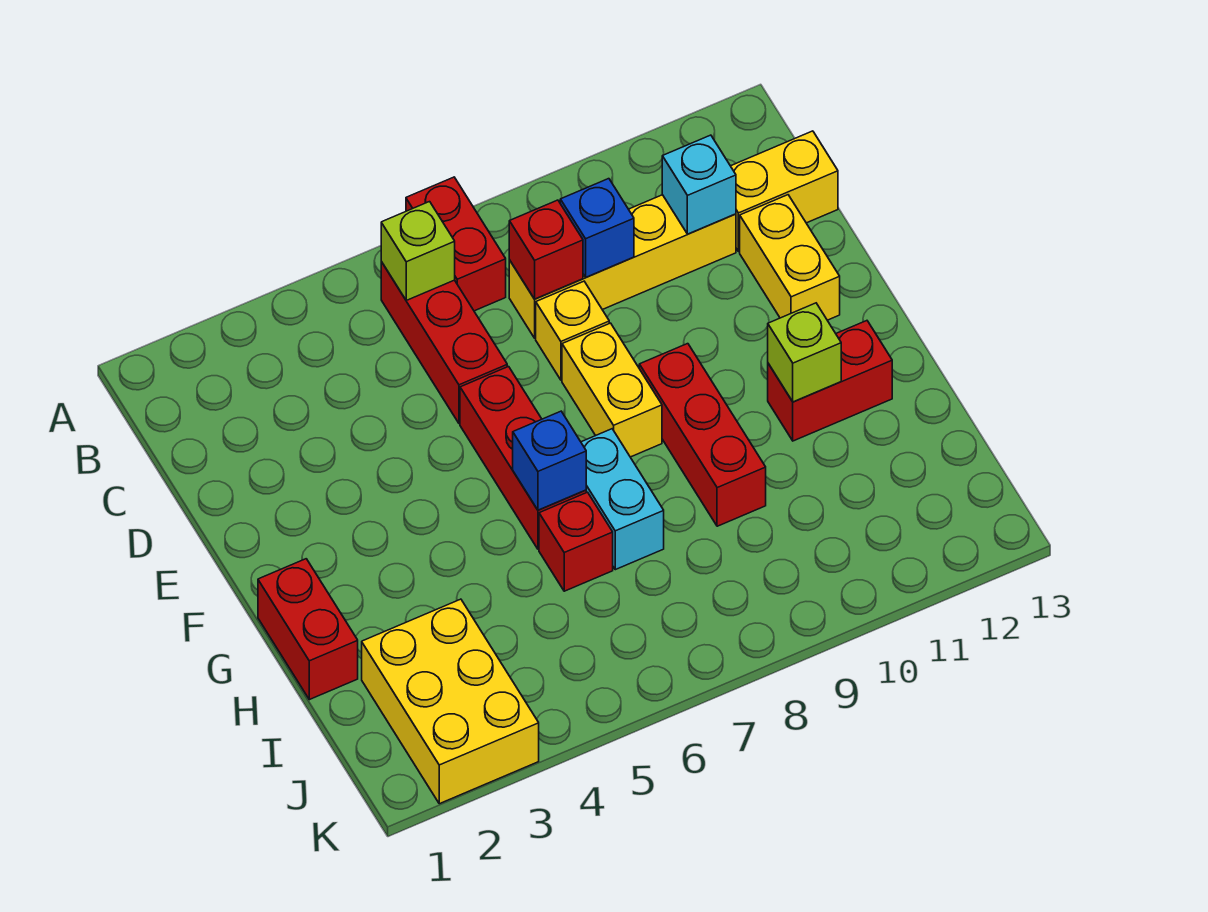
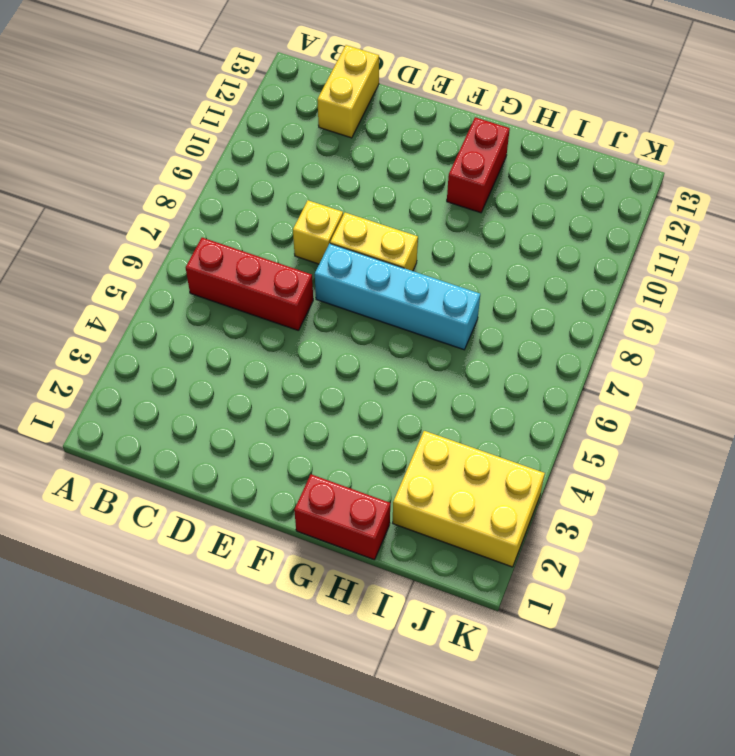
cyan 1x4 brick [315,244,480,350] -> cyan 1x2 brick [581,429,664,570]
none -> red 1x2 brick [406,177,506,311]
none -> yellow 1x4 brick [509,195,736,338]
none -> yellow 1x2 brick [740,195,840,320]

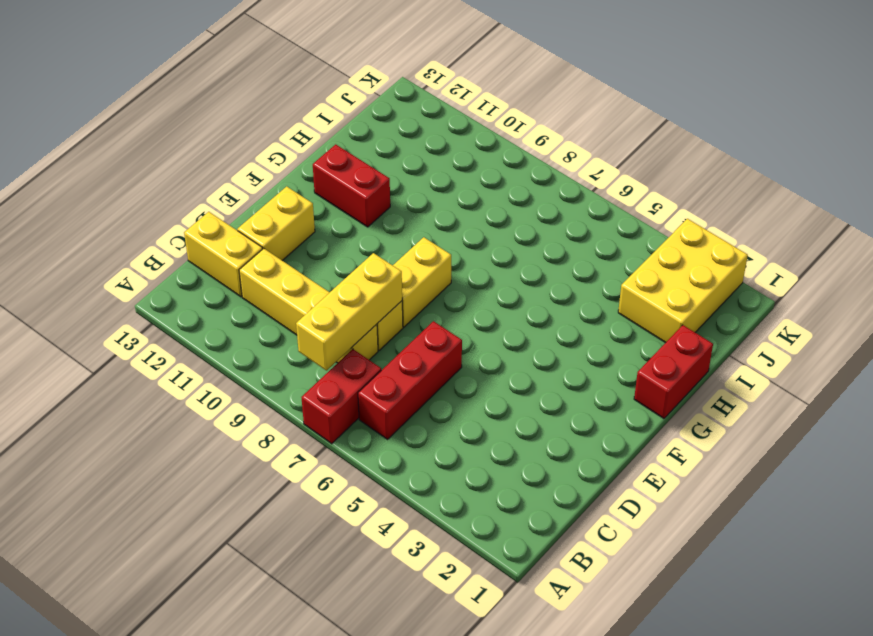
yellow 1x3 brick [296,253,402,371] -> red 1x1 brick [509,200,583,299]
none -> red 1x3 brick [460,367,586,549]
none -> red 1x3 brick [639,344,766,526]
none -> cyan 1x2 brick [581,429,664,570]

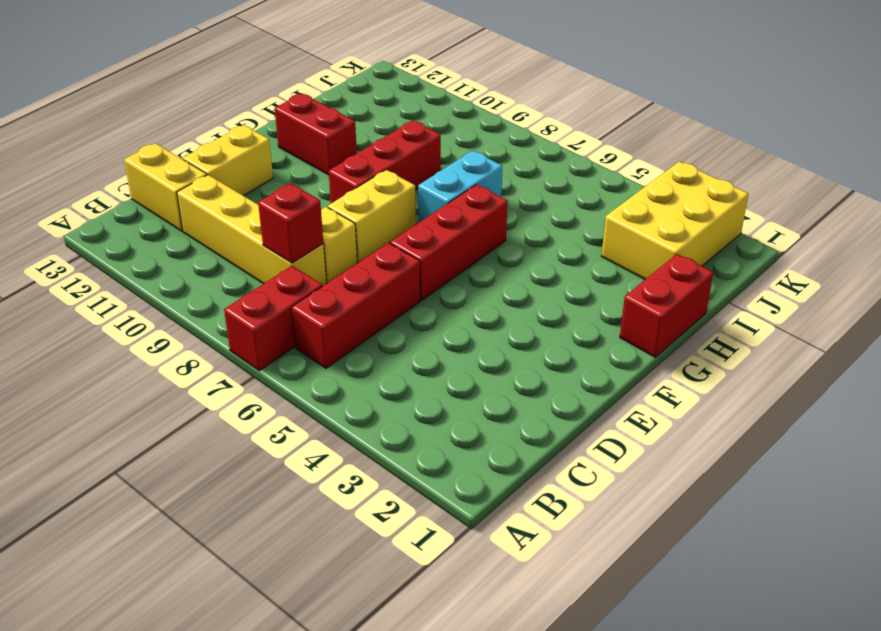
none -> red 1x1 brick [539,492,613,591]
none -> lime 1x1 brick [381,202,455,300]
none -> blue 1x1 brick [560,179,634,277]

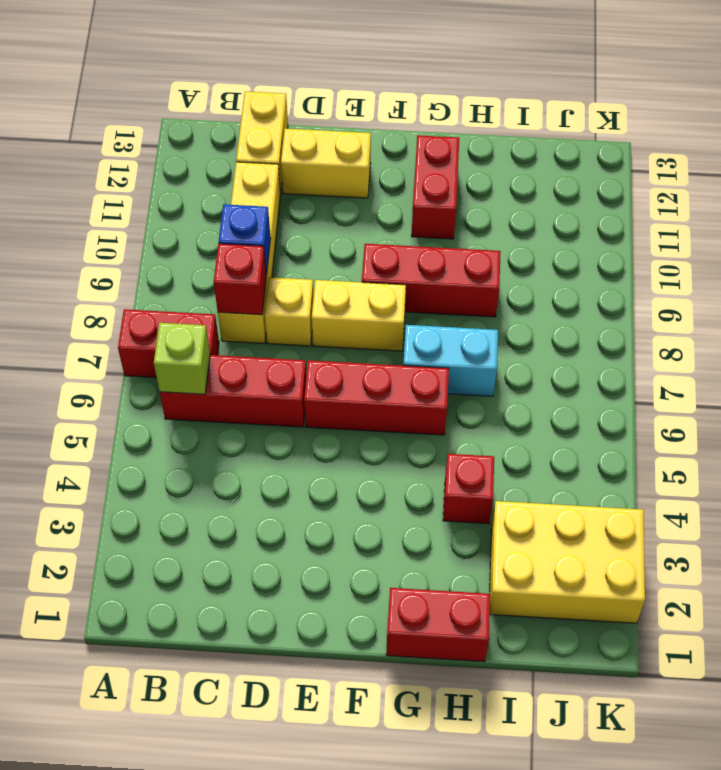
red 1x1 brick [443,454,494,524] -> red 1x1 brick moved to [539,492,613,591]
none -> cyan 1x1 brick [662,135,736,234]
none -> blue 1x1 brick [513,411,586,510]
none -> lime 1x1 brick [768,303,841,402]

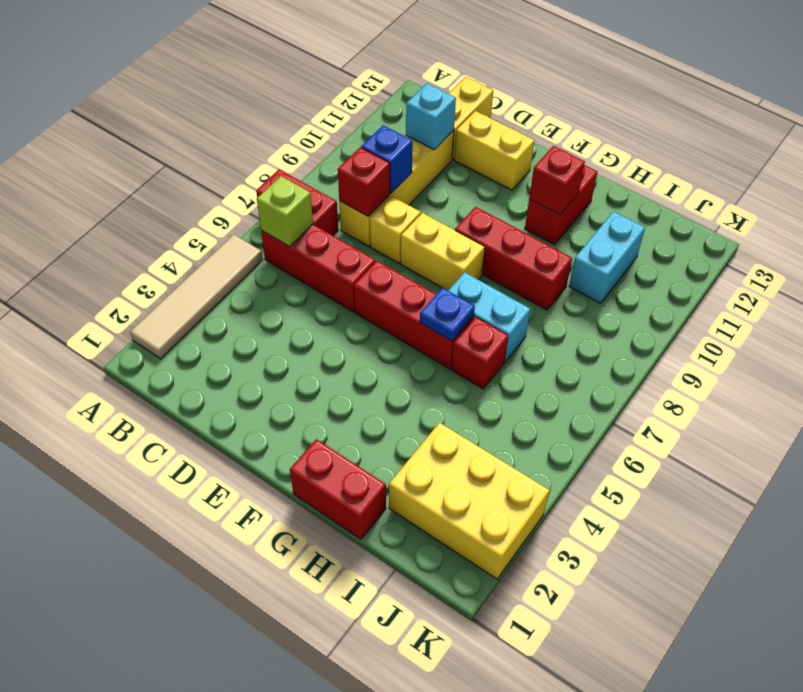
tan 1x4 tile [130,235,263,359] -> none
blue 1x1 plate [420,288,475,341] -> blue 1x1 brick [513,411,586,510]
red 1x1 brick [529,146,585,215] -> lime 1x1 brick [768,303,841,402]
cyan 1x2 brick [569,211,645,303] -> none

